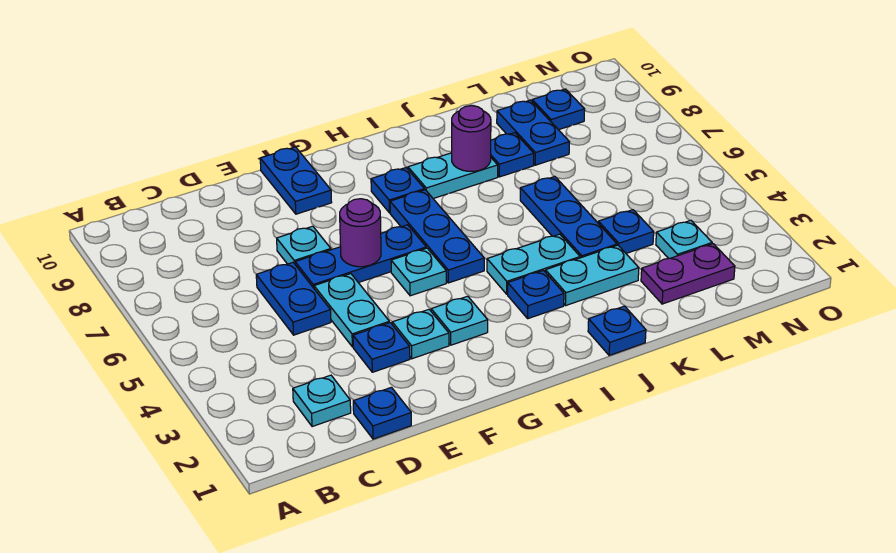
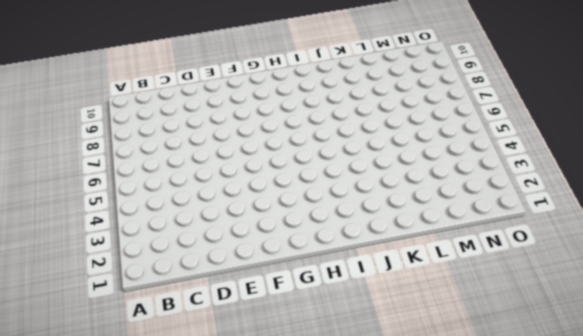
none -> cyan 1x1 plate [293,375,351,427]
none -> blue 1x1 plate [353,387,411,439]
none -> blue 1x2 plate [256,263,331,335]

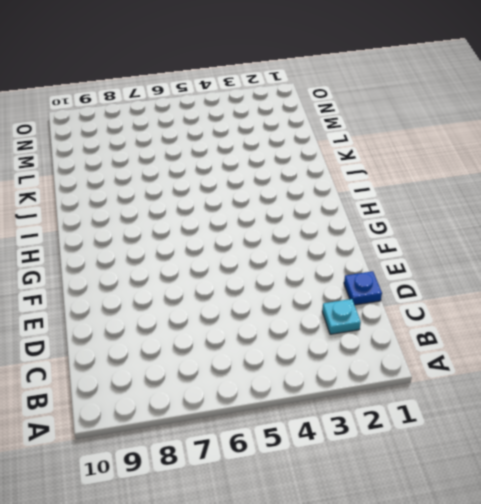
none -> blue 1x2 plate [256,263,331,335]
none -> blue 1x1 plate [353,323,410,372]
none -> cyan 1x2 plate [314,274,389,347]

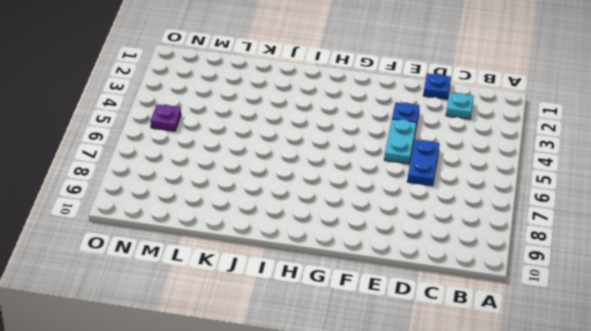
purple 1x1 plate [151,104,181,131] -> none
none -> blue 1x3 plate [295,225,426,288]
none -> cyan 1x1 plate [277,226,331,264]
none -> cyan 1x1 plate [392,310,449,359]

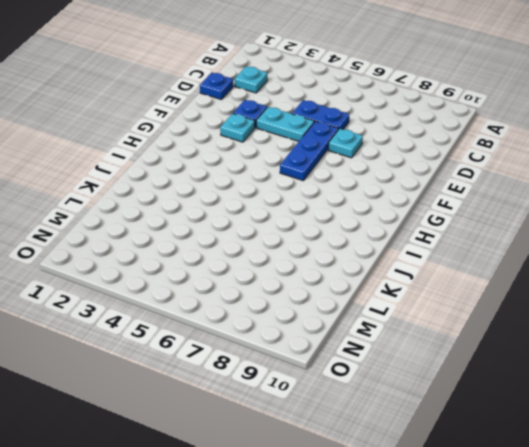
none -> blue 1x2 plate [260,147,332,214]
none -> cyan 1x1 plate [431,296,488,345]
none -> cyan 1x1 plate [391,248,446,296]

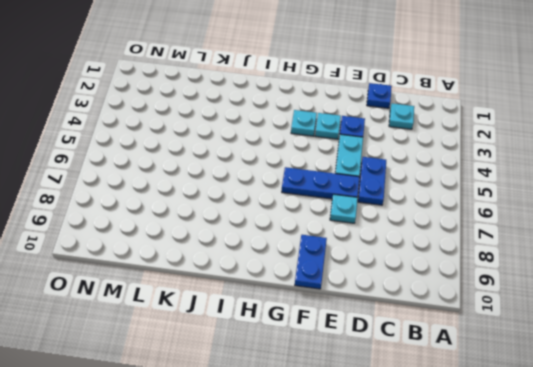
none -> cyan 1x1 plate [391,248,446,296]
none -> blue 1x3 plate [390,190,484,283]
none -> blue 1x1 plate [371,168,425,213]

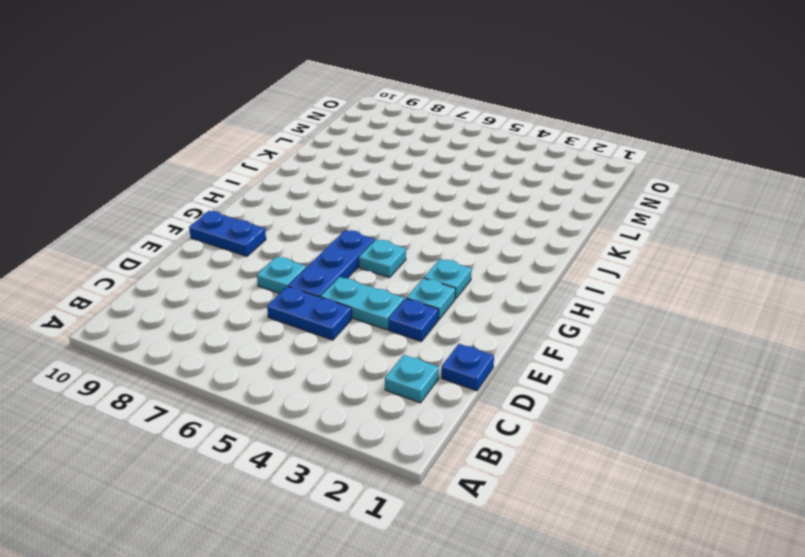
none -> blue 1x3 plate [390,190,484,283]
none -> blue 1x1 plate [371,168,425,213]
none -> blue 1x1 plate [508,271,564,319]

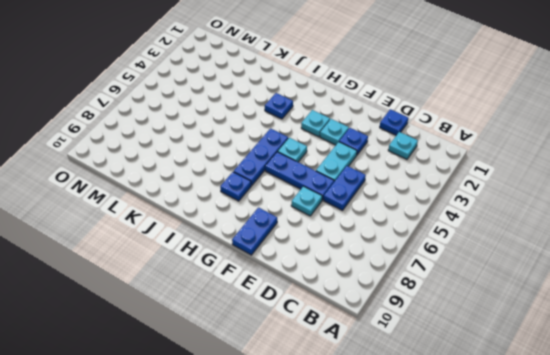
none -> cyan 1x2 plate [487,234,580,294]
none -> cyan 1x2 plate [408,153,498,199]
none -> blue 1x1 plate [588,306,646,355]

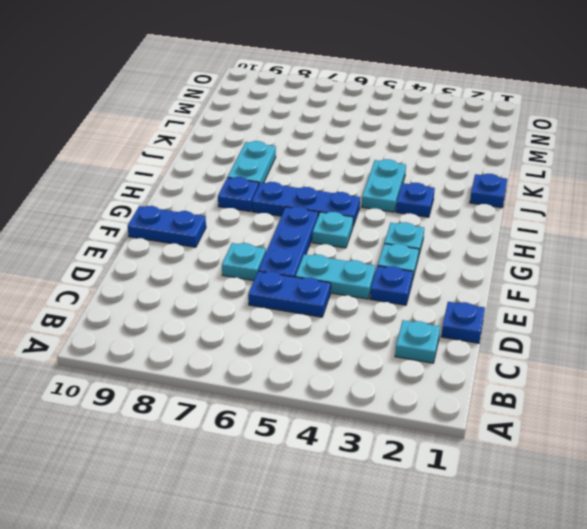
none -> cyan 1x2 plate [545,245,639,306]
none -> blue 1x3 plate [520,176,617,258]
none -> blue 1x1 plate [491,133,534,177]

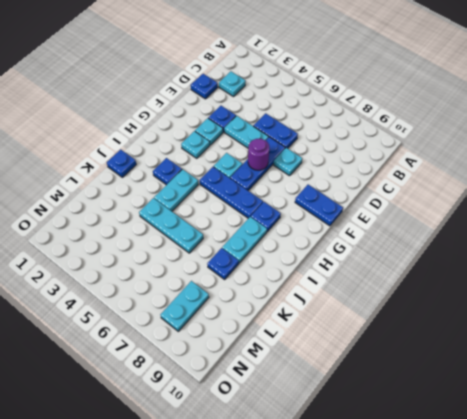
cyan 1x3 plate [139,198,203,253] -> blue 1x3 plate [520,176,617,258]
cyan 1x2 plate [160,281,209,331] -> cyan 1x2 plate moved to [545,245,639,306]
none -> purple 1x2 plate [641,244,735,304]
none -> blue 1x1 plate [598,210,654,253]
none -> blue 1x2 plate [497,100,569,165]

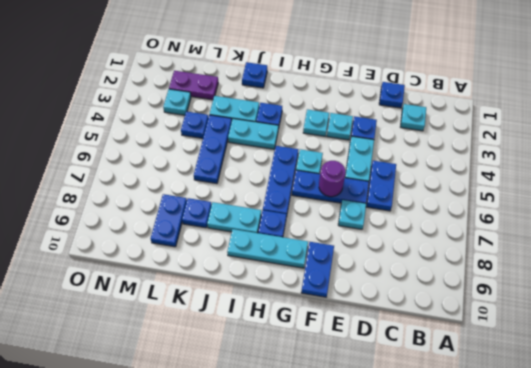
cyan 1x3 plate [227,229,308,268] -> none
none -> blue 1x1 plate [532,89,585,130]
none -> purple 1x1 round brick [452,106,491,171]

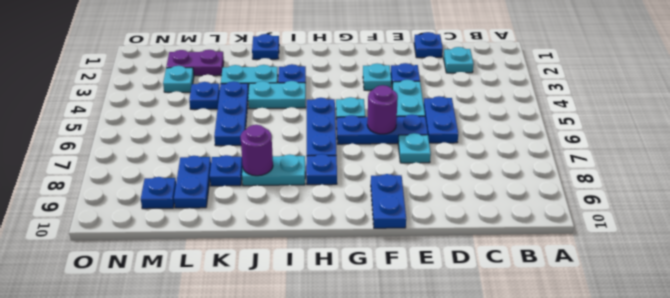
none -> cyan 1x1 plate [431,296,488,345]

